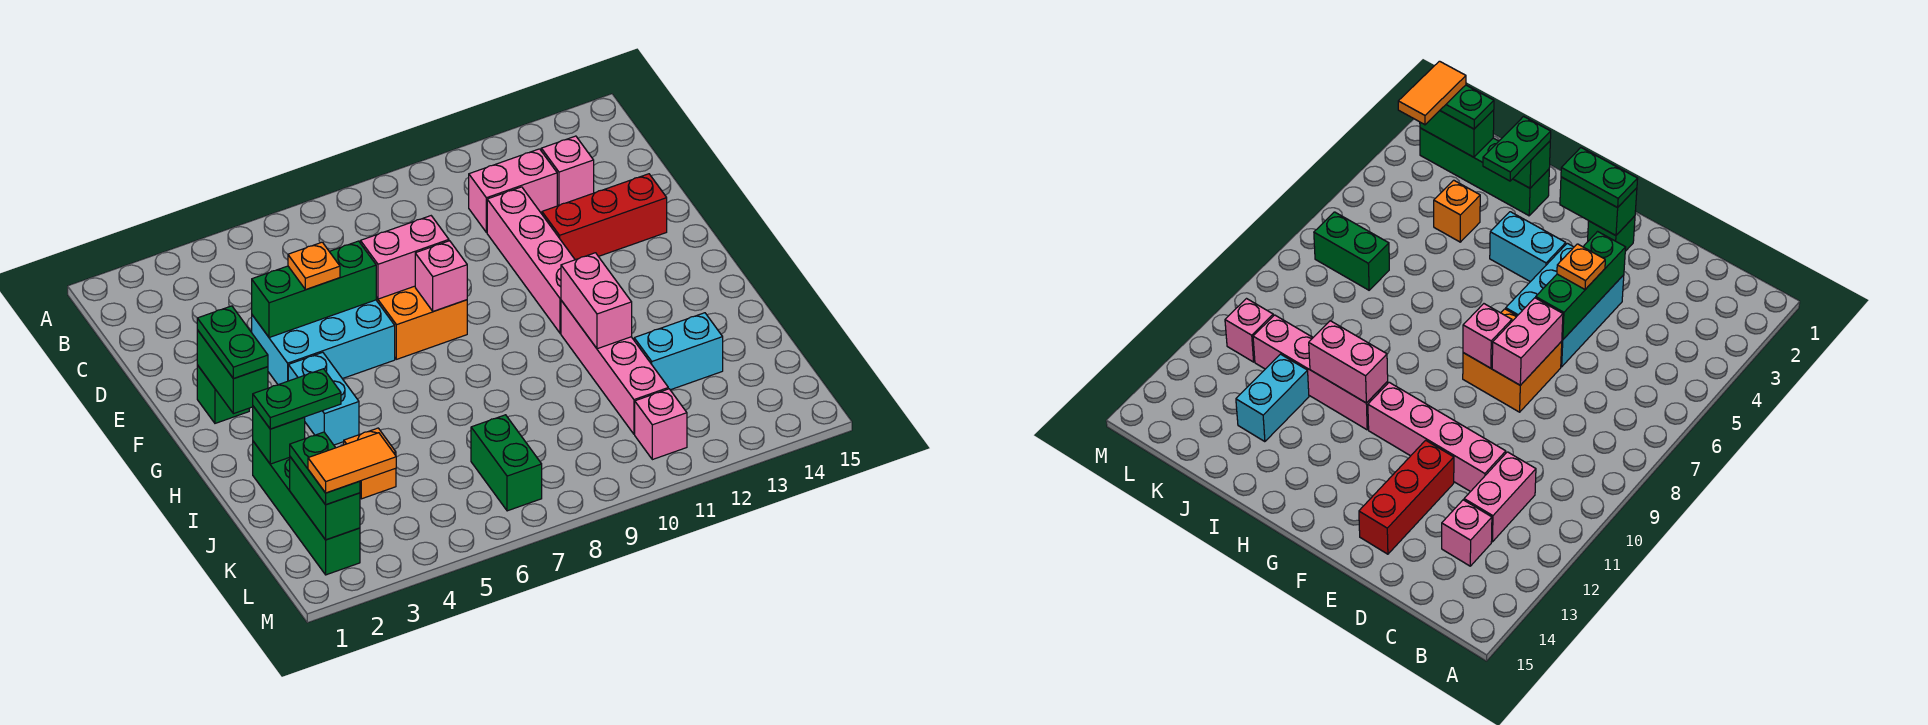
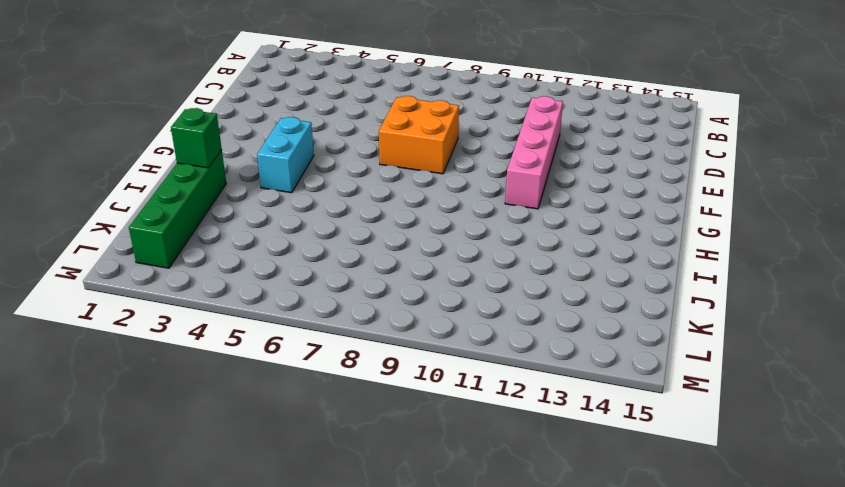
none -> pink 1x2 brick [469,149,557,232]
none -> pink 1x1 brick [541,136,594,206]
none -> cyan 2x3 brick [252,300,395,385]

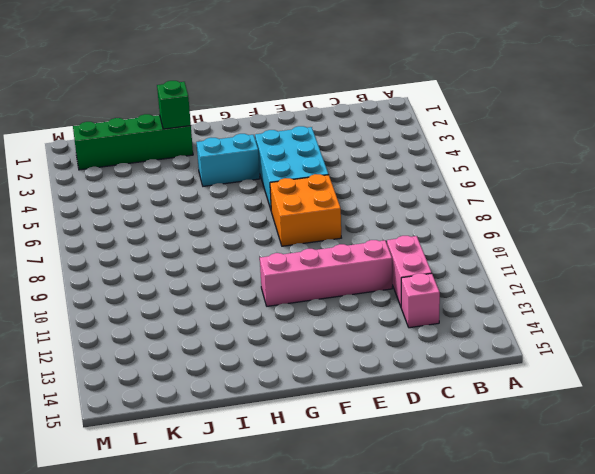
none -> red 1x3 brick [542,174,667,260]
none -> green 1x1 brick [197,365,249,423]
none -> pink 1x4 brick [561,300,668,434]

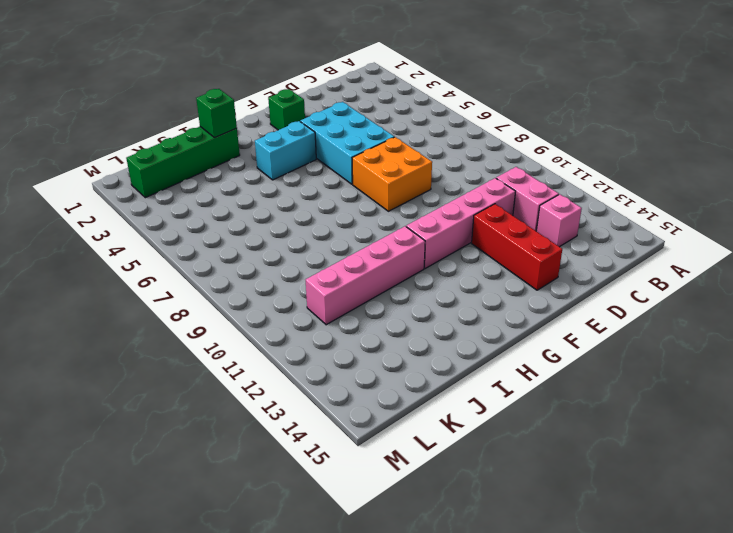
none -> orange 1x1 brick [344,428,396,499]
none -> cyan 1x2 brick [634,313,723,390]
none -> green 1x2 brick [471,415,542,511]

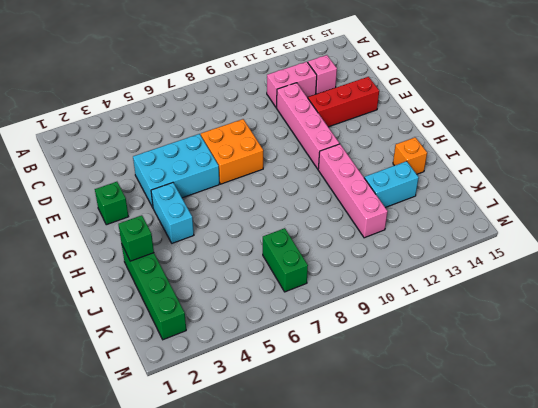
orange 1x1 brick [393,137,427,174] -> orange 1x1 brick moved to [344,428,396,499]
none -> pink 1x1 brick [635,389,687,460]
none -> green 1x3 brick [252,241,377,338]
none -> pink 1x2 brick [360,216,449,299]

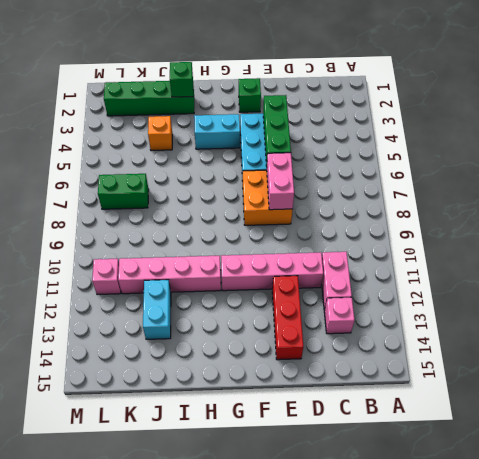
none -> green 1x2 brick [197,330,268,414]
none -> pink 1x1 brick [415,241,467,311]
none -> pink 1x2 brick [561,253,632,349]

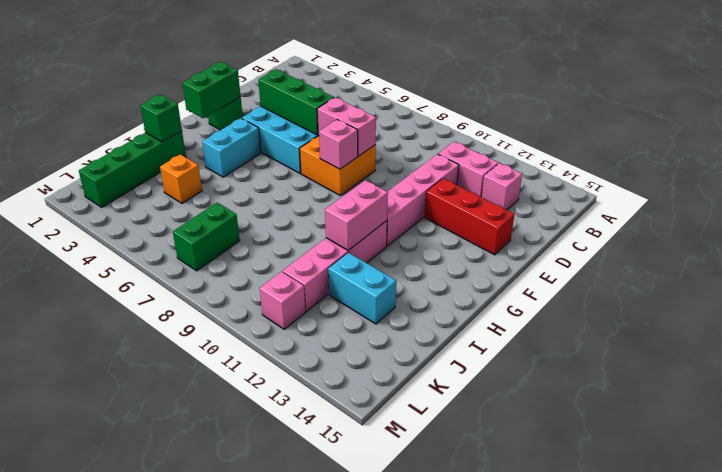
none -> green 1x2 brick [290,457,360,540]
none -> orange 1x1 plate [288,242,340,290]
none -> green 1x2 plate [197,306,268,379]

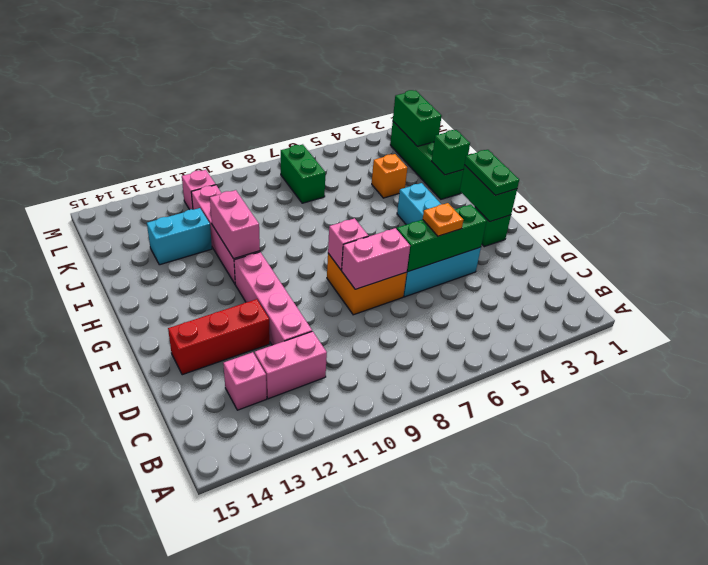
none -> green 1x2 plate [253,369,341,429]
none -> green 1x2 plate [290,432,360,505]
none -> orange 1x2 tile [308,433,396,493]

